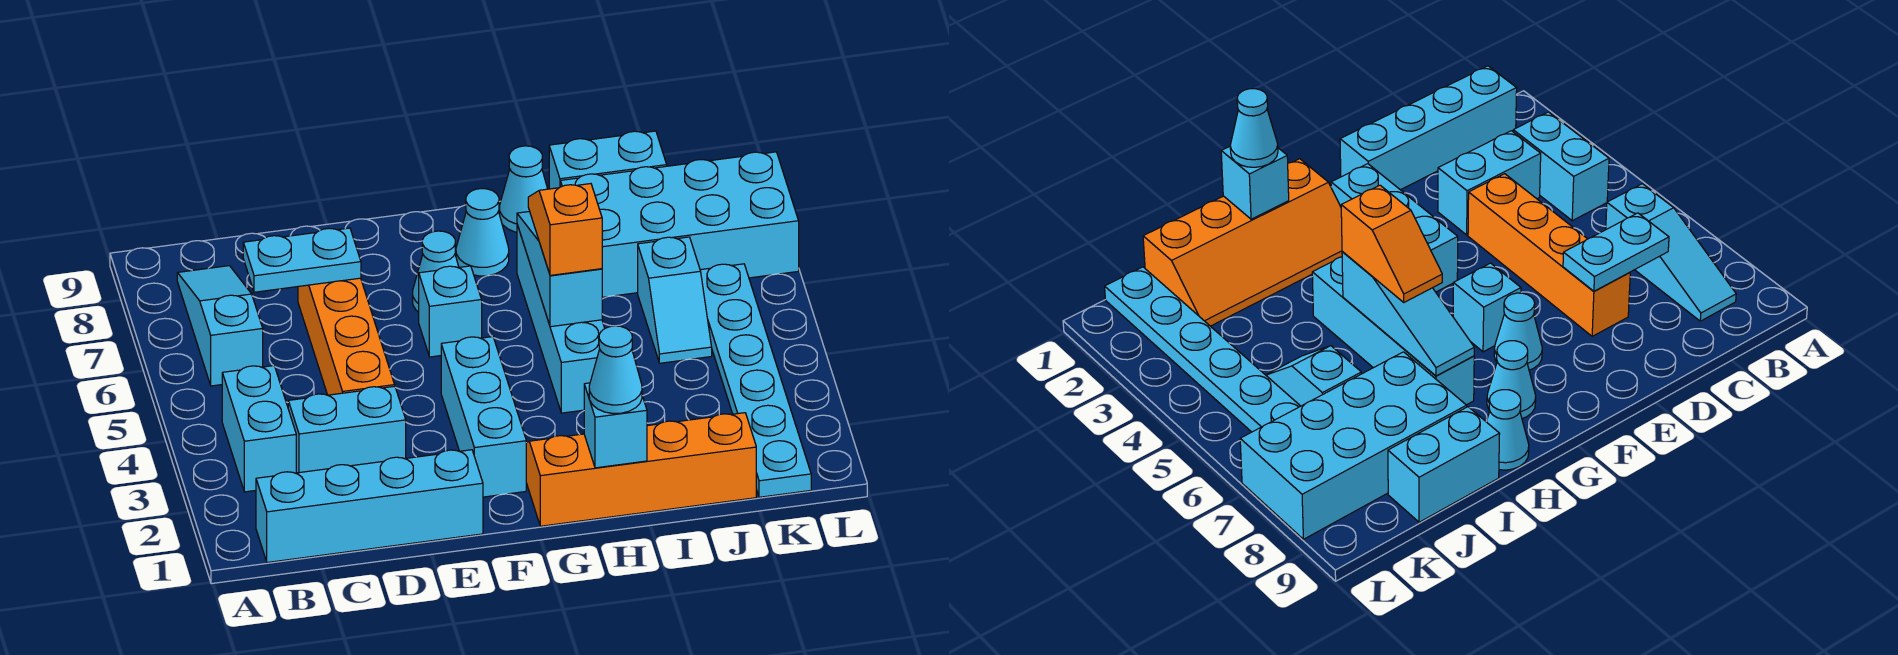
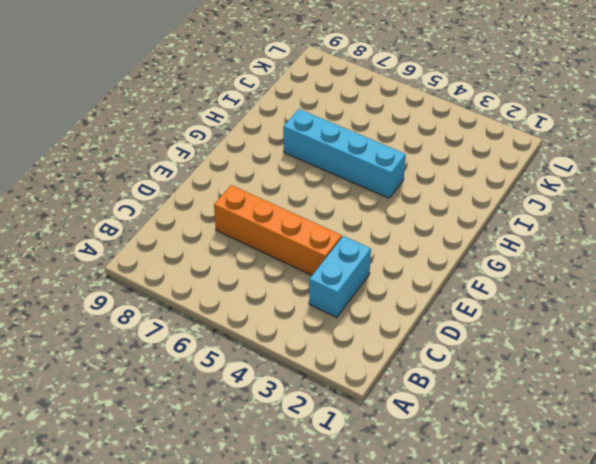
none -> cyan 1x4 brick [256,450,483,562]
none -> cyan 1x2 brick [222,366,296,492]
none -> cyan 1x3 slope [177,266,263,386]

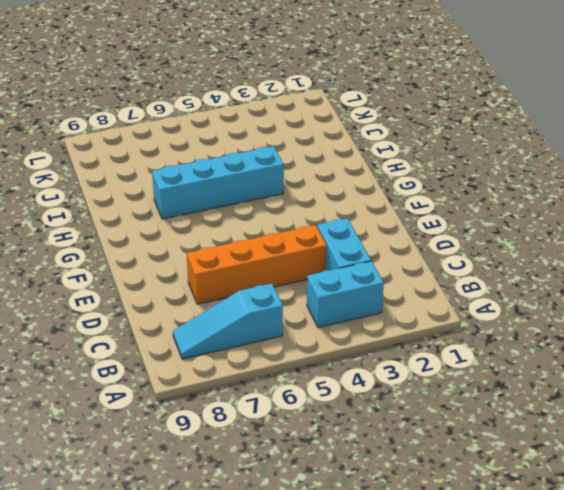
none -> cyan 1x4 brick [256,450,483,562]
none -> cyan 1x3 brick [441,337,526,497]
none -> cyan 1x1 brick [419,266,482,357]

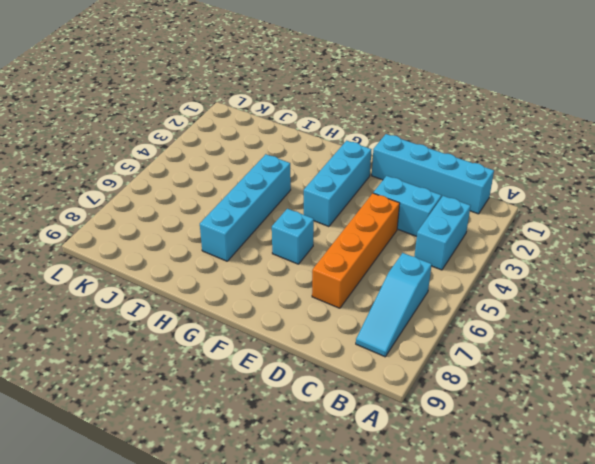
none -> cyan 1x1 cone [413,231,459,312]
none -> orange 2x4 slope [526,413,756,526]
none -> cyan 1x1 cone [456,189,509,276]

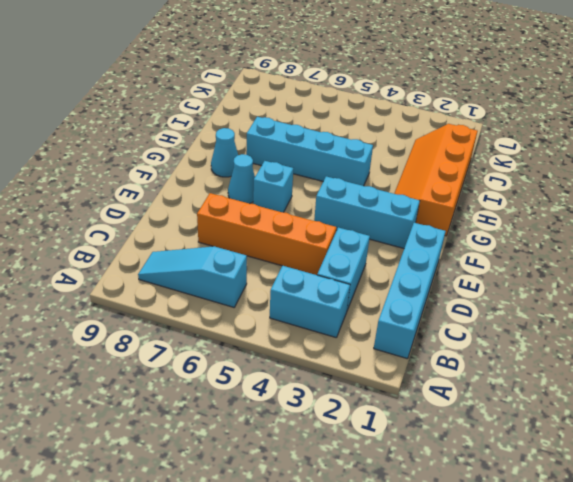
none -> cyan 1x1 cone [499,146,547,232]
none -> cyan 2x4 brick [560,152,799,297]
none -> cyan 1x2 brick [549,131,667,189]

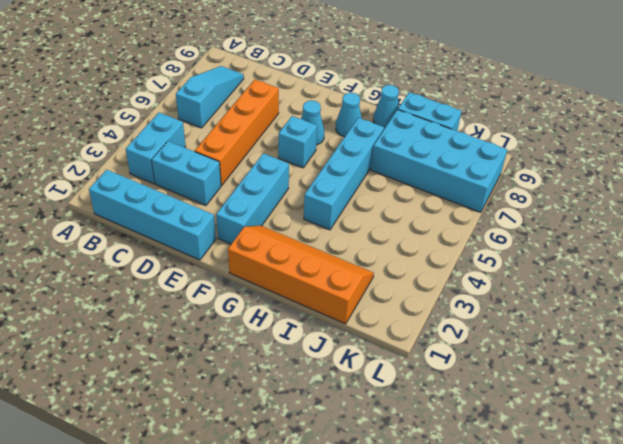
none -> cyan 1x2 slope [638,237,712,363]
none -> cyan 1x6 plate [700,264,811,497]
none -> cyan 1x2 plate [243,228,361,292]

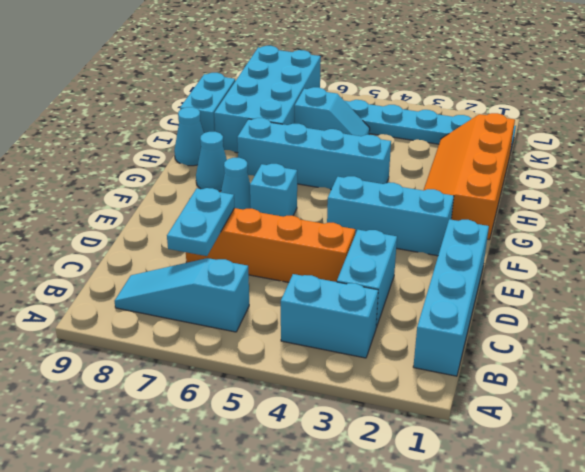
none -> cyan 1x1 brick [584,383,647,468]
none -> cyan 1x3 slope [517,211,602,327]
none -> cyan 1x1 cone [589,326,642,414]

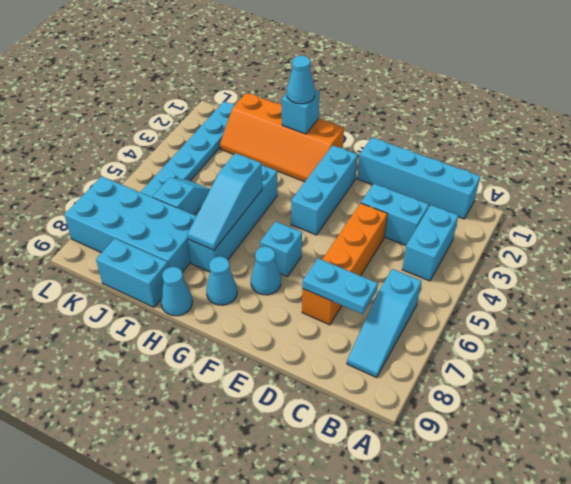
none -> orange 1x2 slope [528,184,602,275]

